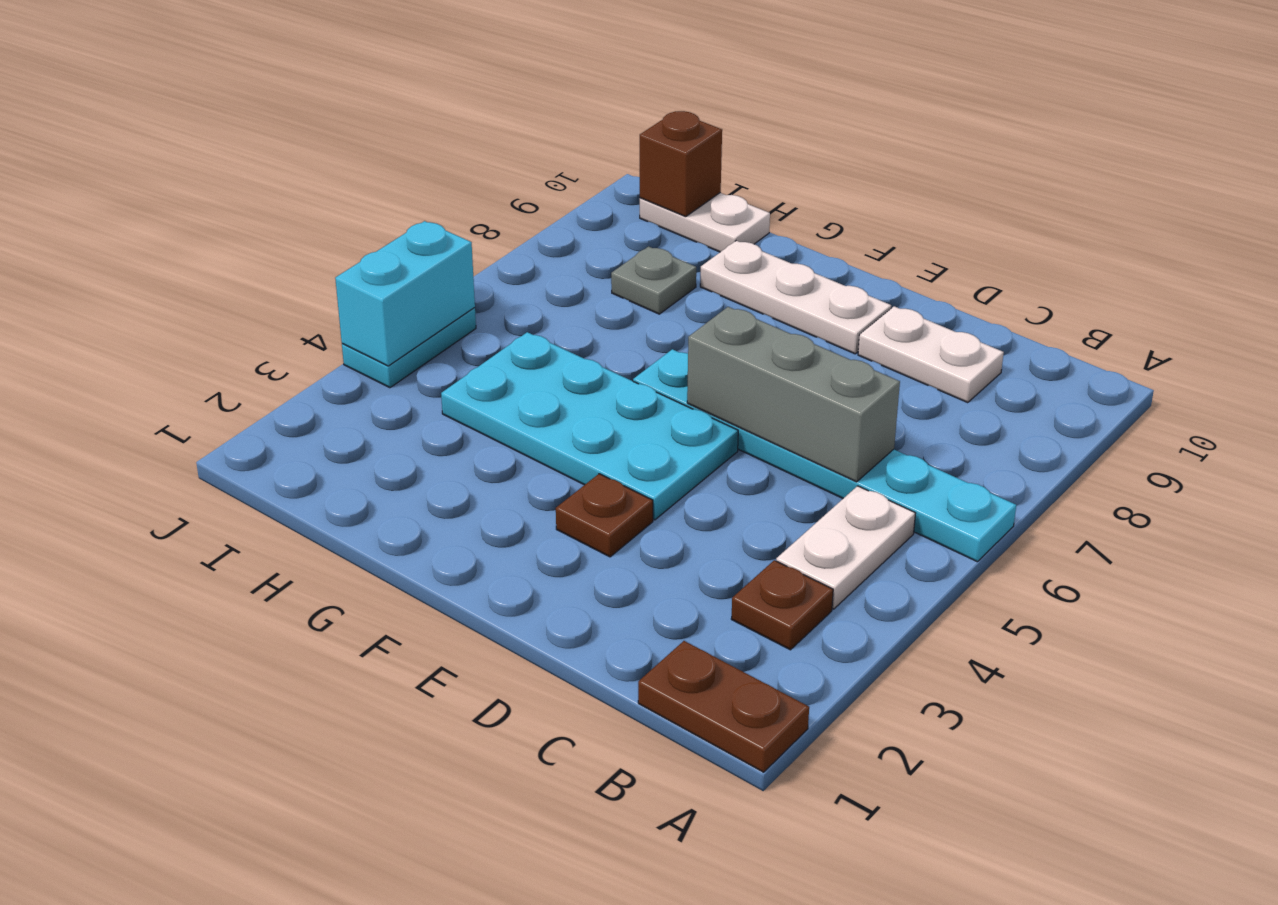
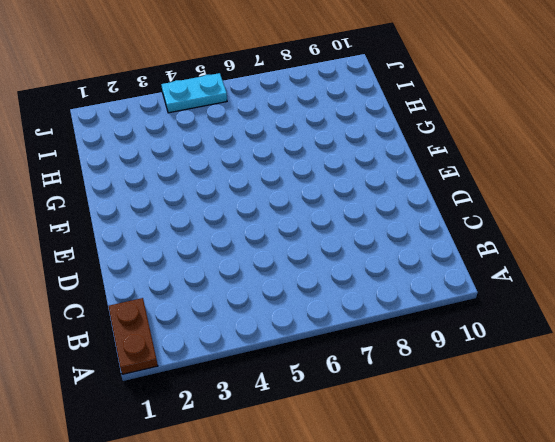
none -> cyan 1x6 plate [633,349,1016,562]
none -> brown 1x1 plate [731,560,833,650]
none -> white 1x2 plate [776,486,915,609]

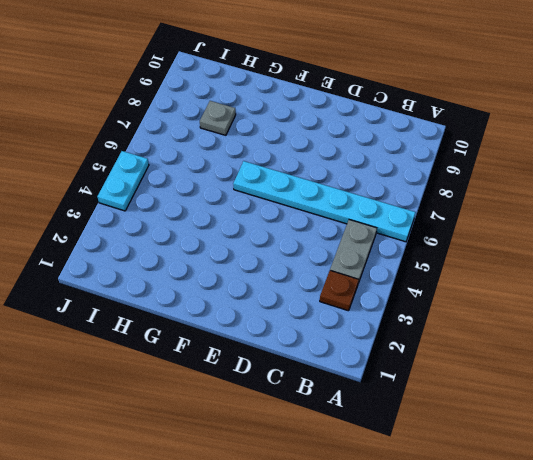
grey 1x2 plate [330,220,377,283] -> white 1x2 plate [776,486,915,609]
none -> brown 1x2 plate [638,641,809,772]
none -> white 1x2 plate [858,306,1004,403]
none -> brown 1x1 plate [556,474,653,557]

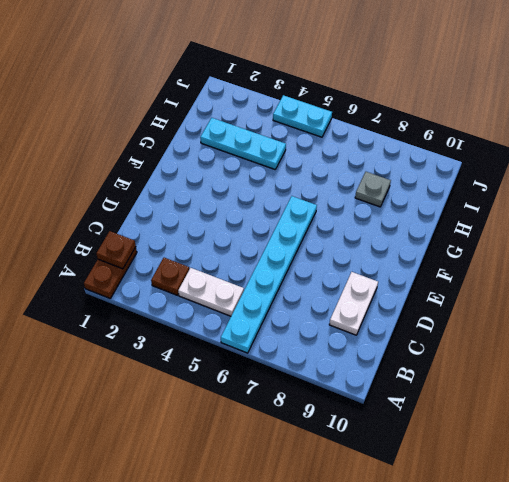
brown 1x1 plate [96,231,136,269] -> brown 1x1 plate moved to [556,474,653,557]
cyan 1x3 plate [200,118,286,169] -> cyan 2x4 plate [441,332,738,520]
none -> white 1x3 plate [700,241,891,354]
none -> white 1x2 plate [640,193,770,252]
none -> grey 1x3 brick [687,307,900,482]

